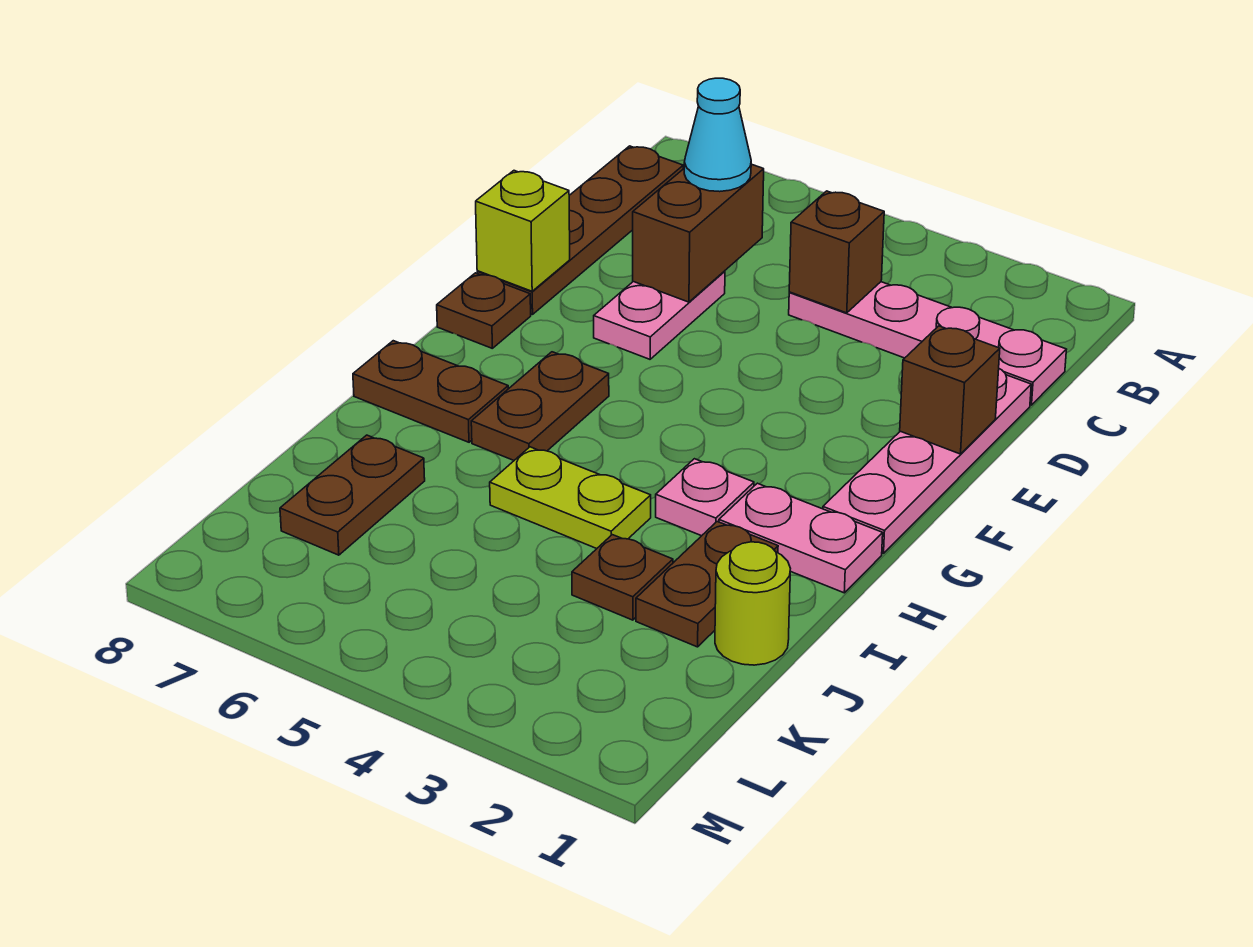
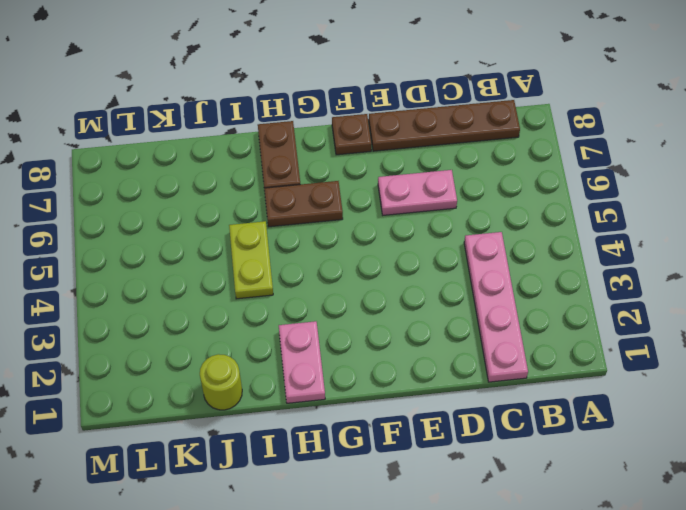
none -> pink 1x4 plate [823,369,1031,554]
none -> pink 1x1 plate [656,459,754,536]
none -> brown 1x2 plate [636,522,778,647]

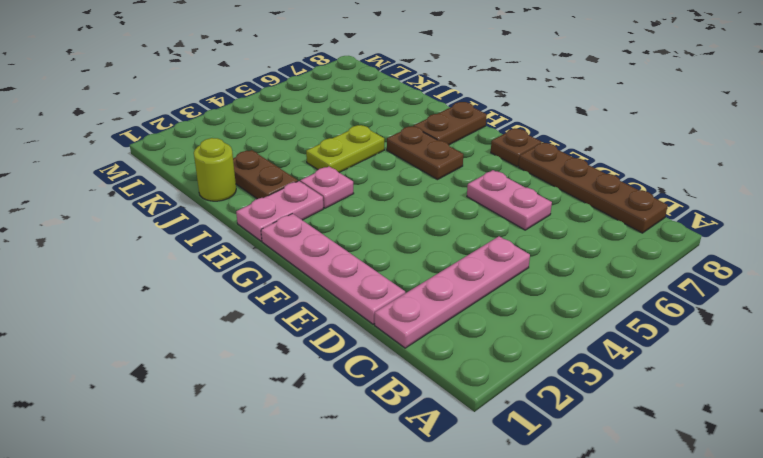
none -> brown 1x1 plate [572,535,673,620]
none -> brown 1x2 plate [280,435,425,555]
none -> brown 1x1 brick [789,191,884,313]

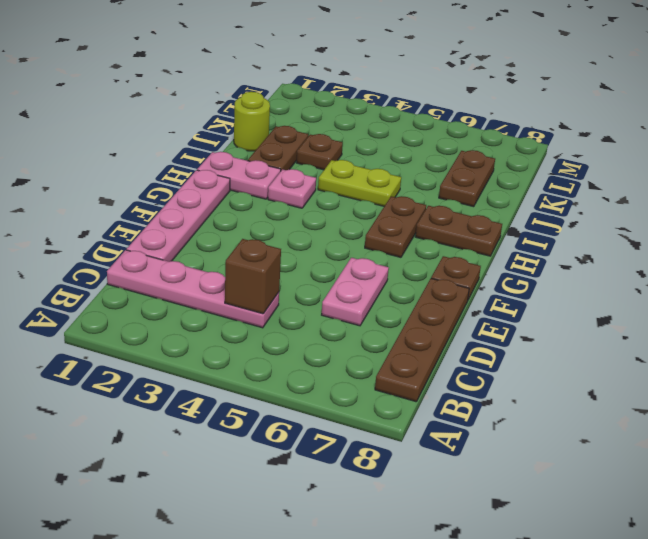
none -> brown 1x2 brick [633,164,764,302]
none -> brown 1x1 brick [900,326,1000,454]
none -> lime 1x1 brick [476,171,570,291]

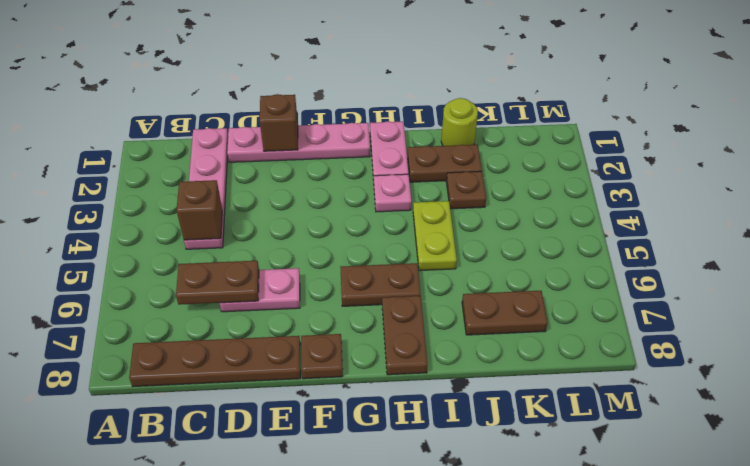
brown 1x2 plate [176,261,259,305] -> brown 1x2 brick [633,164,764,302]
none -> lime 1x1 brick [476,171,570,291]
none -> cyan 1x1 cone [684,78,751,192]

